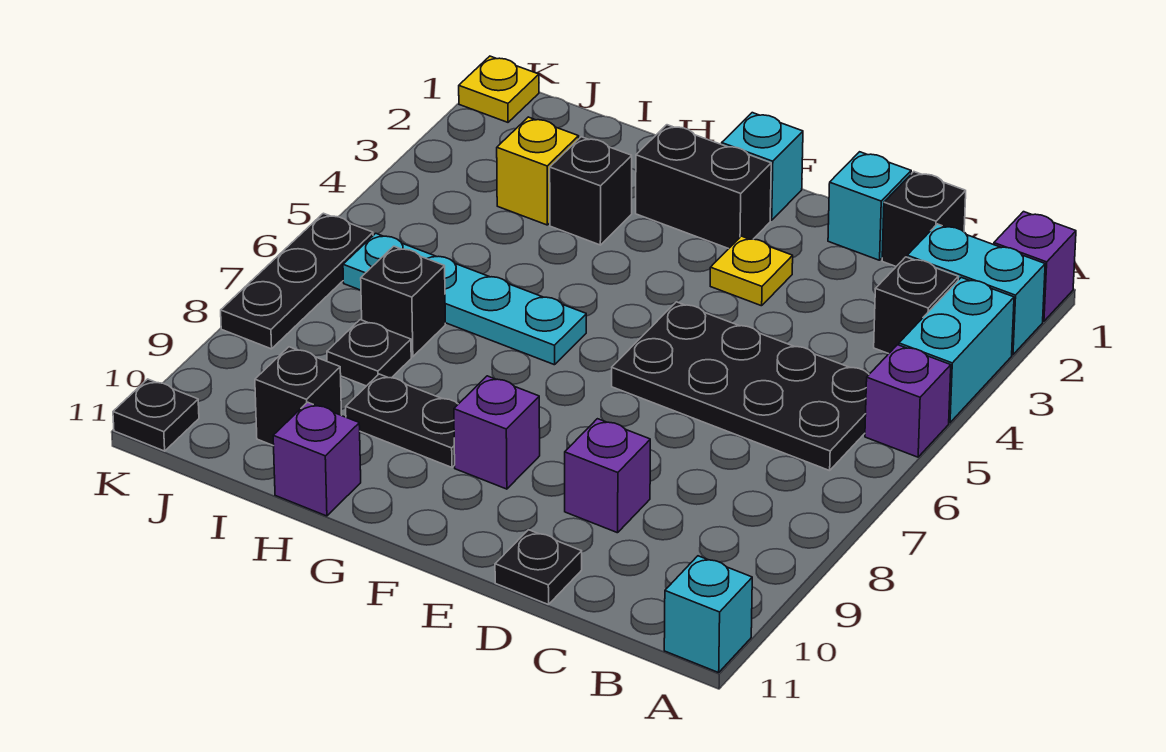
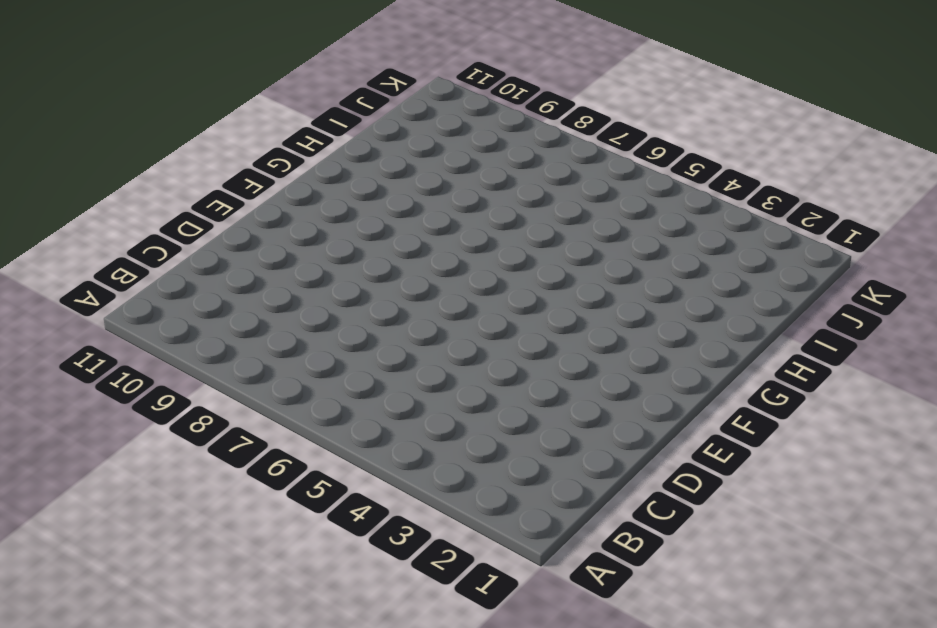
none -> purple 1x1 brick [994,212,1076,321]
none -> cyan 1x2 brick [907,224,1045,355]
none -> cyan 1x2 brick [899,277,1014,423]

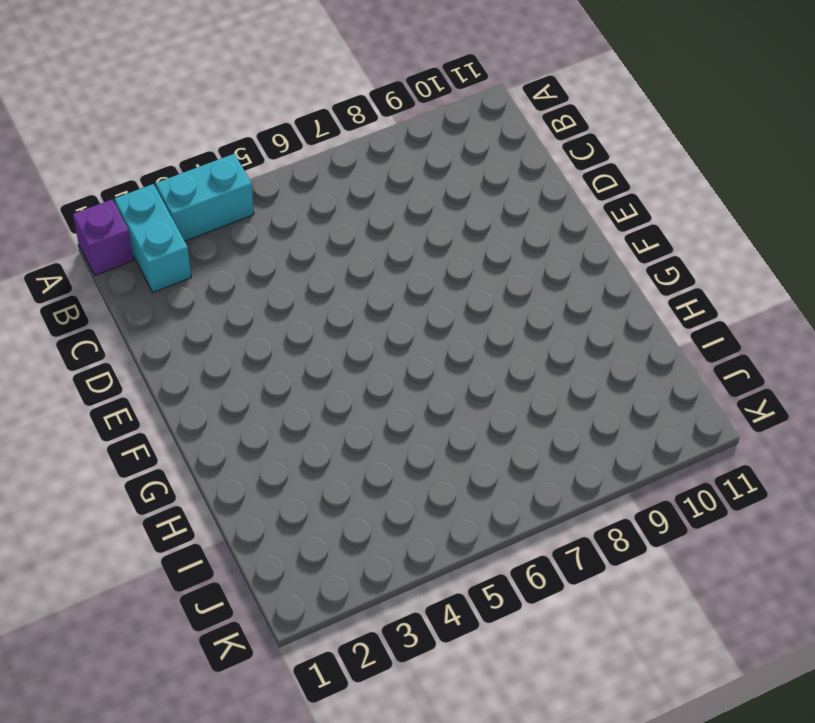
none -> purple 1x1 brick [865,345,951,457]
none -> cyan 1x1 brick [664,556,752,673]
none -> black 1x1 brick [874,257,958,354]

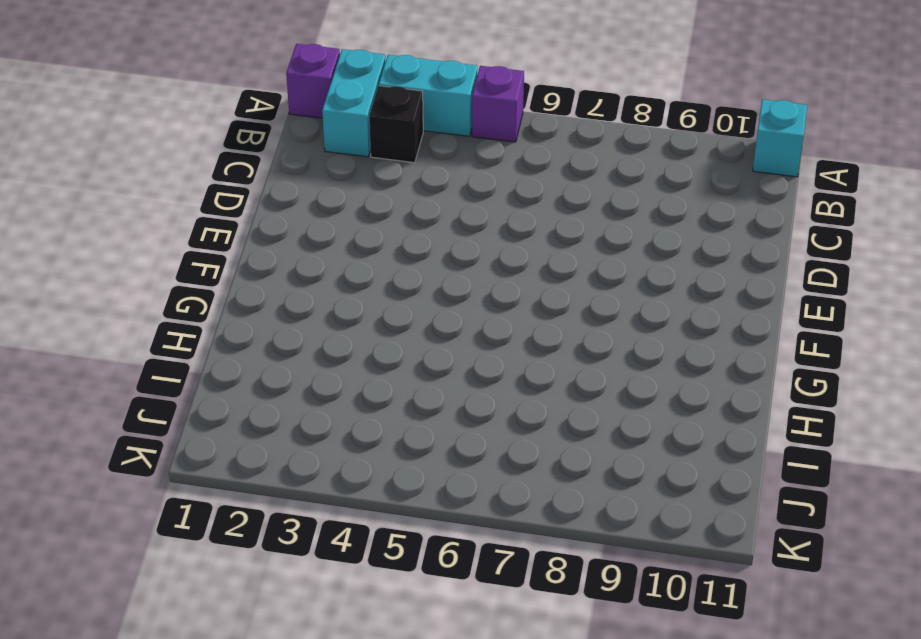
none -> black 2x4 plate [612,302,869,471]
none -> black 1x1 brick [882,172,966,266]
none -> cyan 1x1 brick [828,152,911,260]

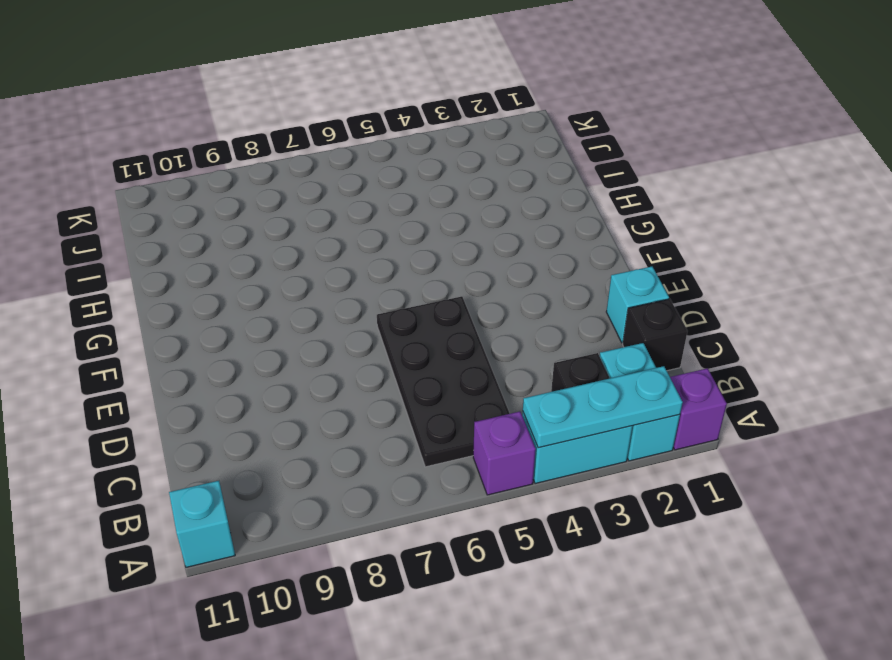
cyan 1x3 plate [523,366,683,448] -> none
none -> purple 1x1 brick [565,419,650,533]
none -> black 1x1 plate [495,530,582,605]
none -> yellow 1x1 plate [710,236,793,306]

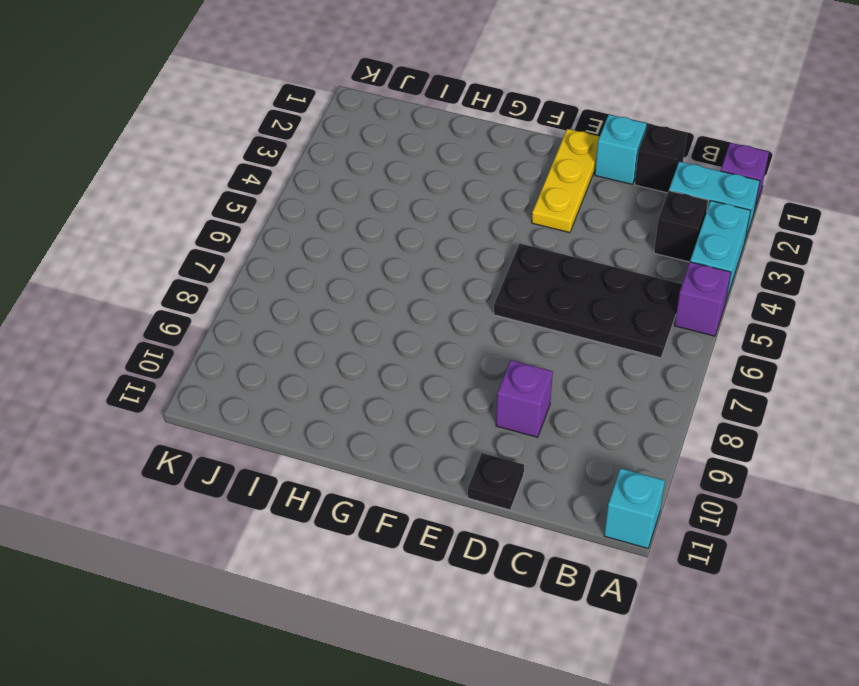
yellow 1x3 plate [532,129,600,233] -> yellow 1x1 plate [710,236,793,306]
none -> cyan 1x1 brick [722,113,803,220]
none -> black 1x2 brick [636,125,771,249]
none -> purple 1x1 brick [454,376,540,489]

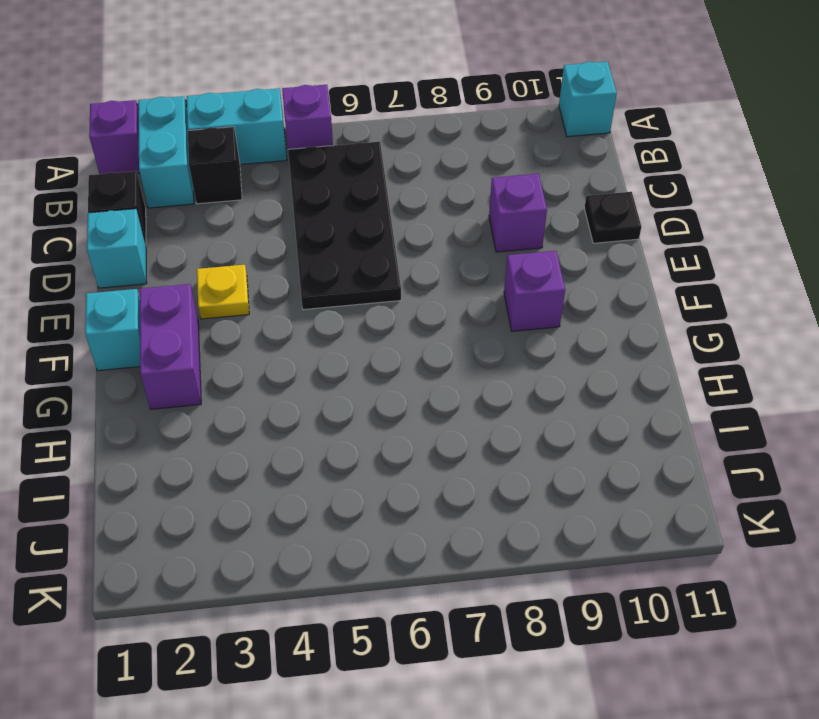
purple 1x2 brick [140,284,201,409] -> black 1x2 brick [636,125,771,249]
none -> cyan 1x4 plate [343,233,586,365]
none -> black 1x2 plate [346,374,458,467]
none -> black 1x1 brick [550,137,632,245]

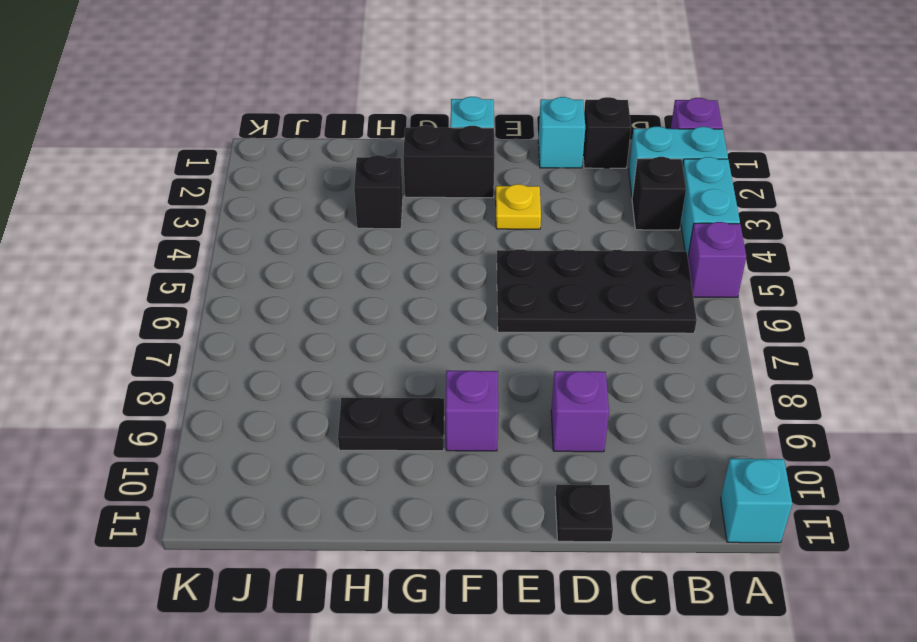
none -> cyan 1x4 plate [343,233,586,365]
none -> purple 1x1 brick [273,402,361,516]
none -> yellow 1x1 brick [497,117,579,225]

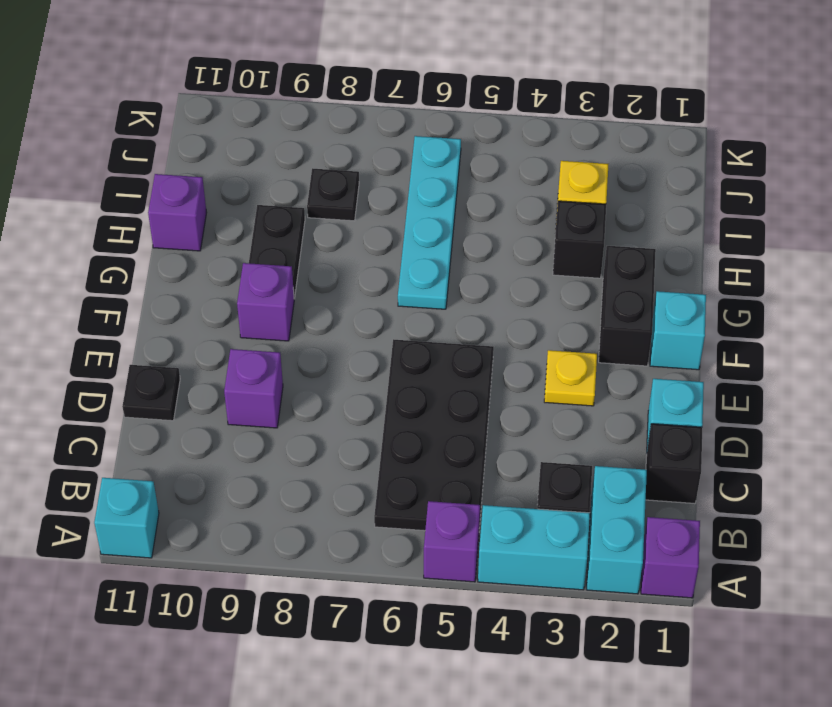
none -> black 1x1 brick [361,246,445,357]
none -> black 1x1 brick [255,347,342,446]
none -> yellow 1x1 plate [459,56,539,122]

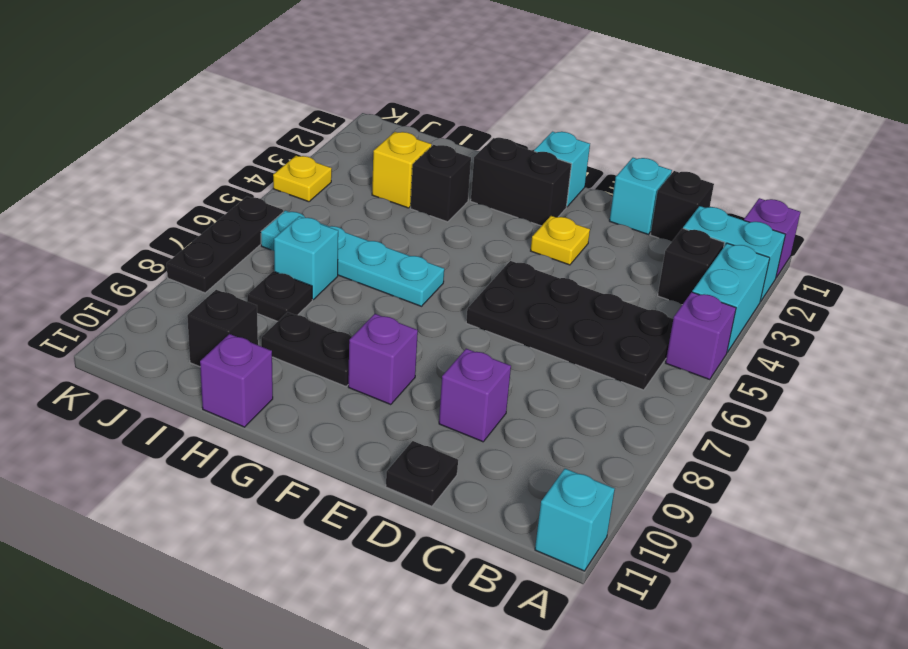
cyan 1x1 brick [274,216,338,299] -> black 1x1 brick [361,246,445,357]
yellow 1x1 plate [273,156,332,202] -> yellow 1x1 plate moved to [459,56,539,122]
none -> black 1x1 plate [113,379,199,451]

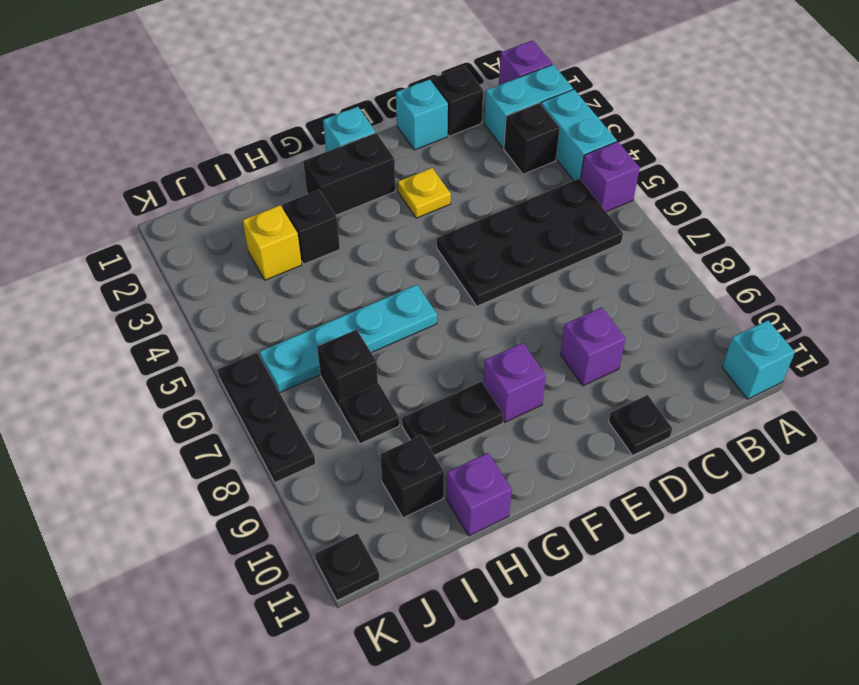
none -> yellow 1x1 plate [459,56,539,122]

